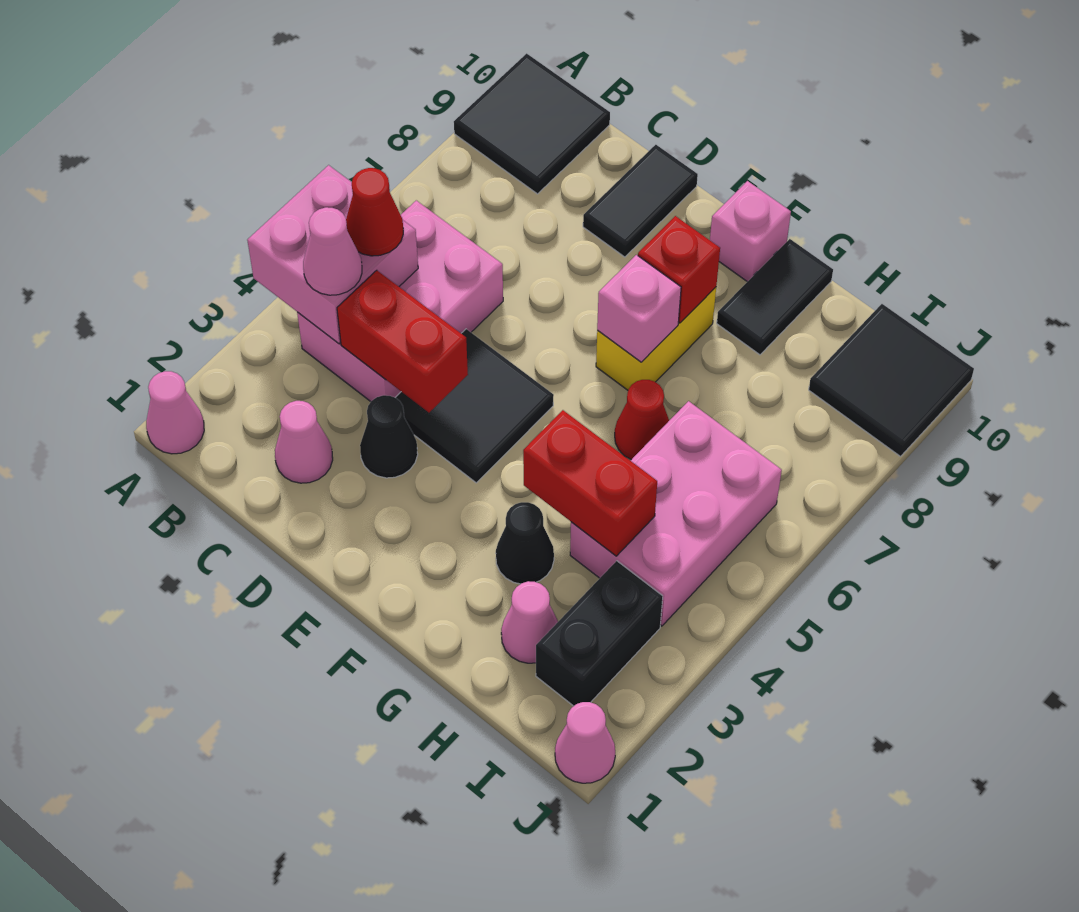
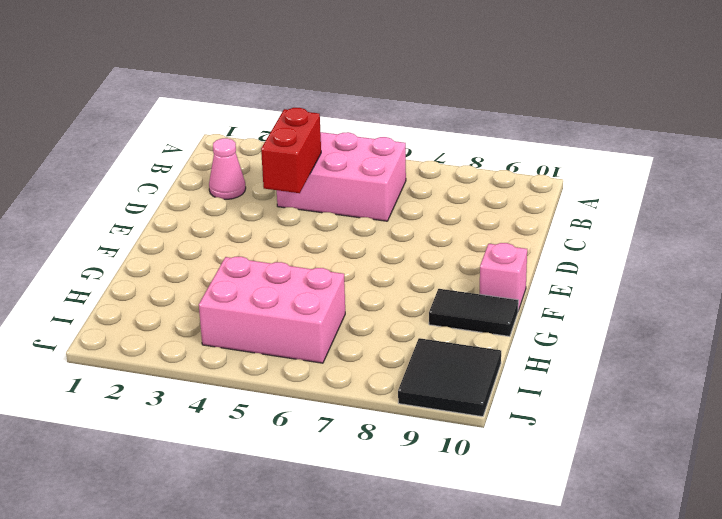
none -> pink 1x1 cone [146,371,204,454]
none -> black 2x2 tile [454,54,610,194]
none -> black 1x1 cone [360,395,418,478]

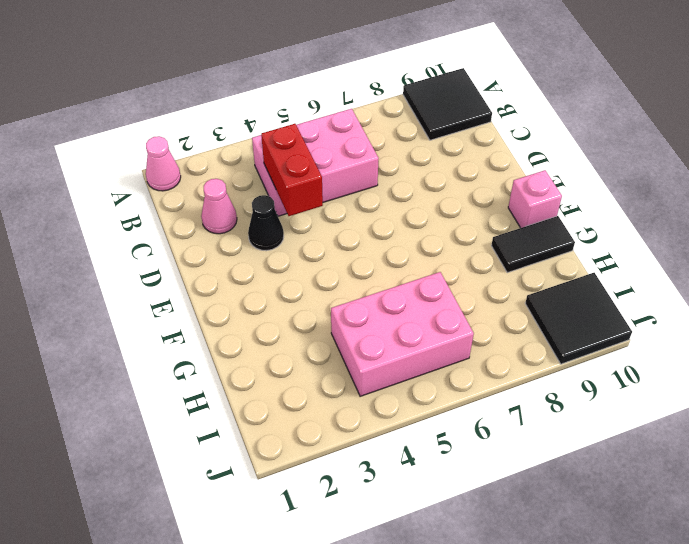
none -> black 2x2 tile [395,329,554,483]
none -> black 1x2 tile [583,145,698,257]
none -> yellow 1x2 brick [596,287,716,390]

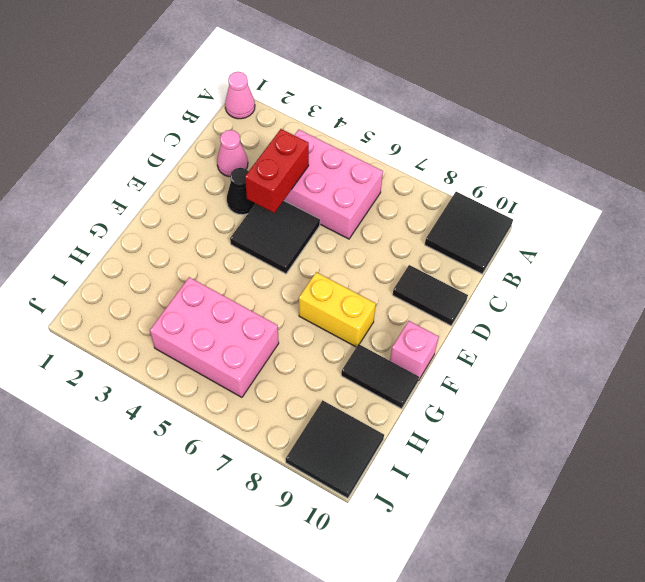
none -> black 1x1 cone [496,502,554,584]
none -> red 1x1 cone [615,380,669,460]
none -> pink 1x1 cone [501,581,558,663]

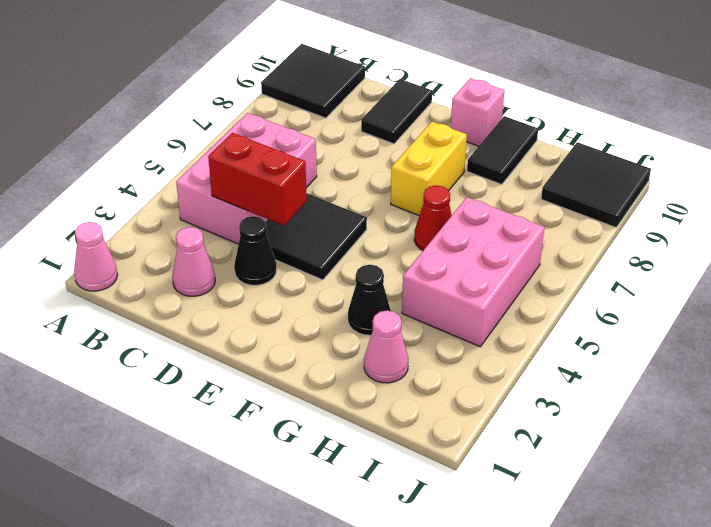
none -> black 1x2 brick [536,561,663,706]
none -> pink 1x1 cone [555,702,615,783]
none -> pink 2x2 brick [247,165,418,344]

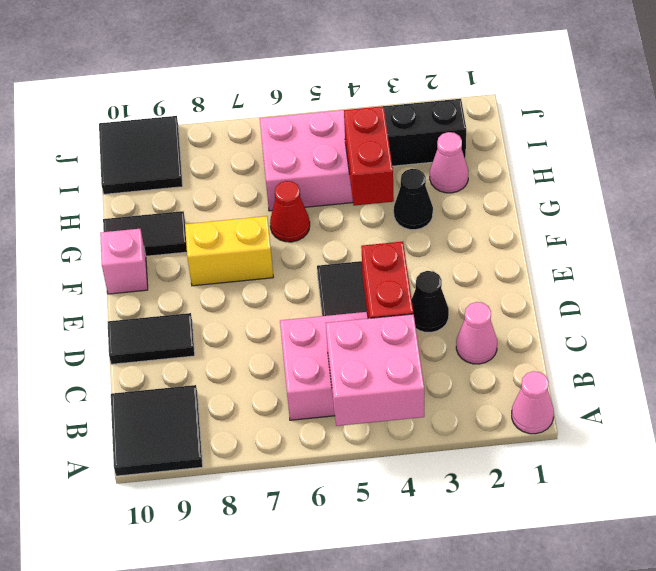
none -> pink 1x1 cone [555,702,615,783]
none -> pink 1x1 brick [597,255,681,362]
none -> red 1x1 brick [638,216,720,323]

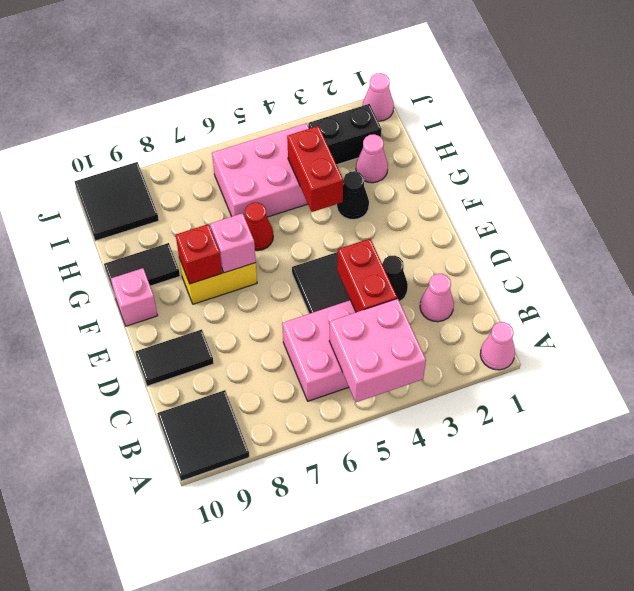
none -> pink 1x1 cone [303,207,362,295]
none -> red 1x1 cone [346,168,403,256]

